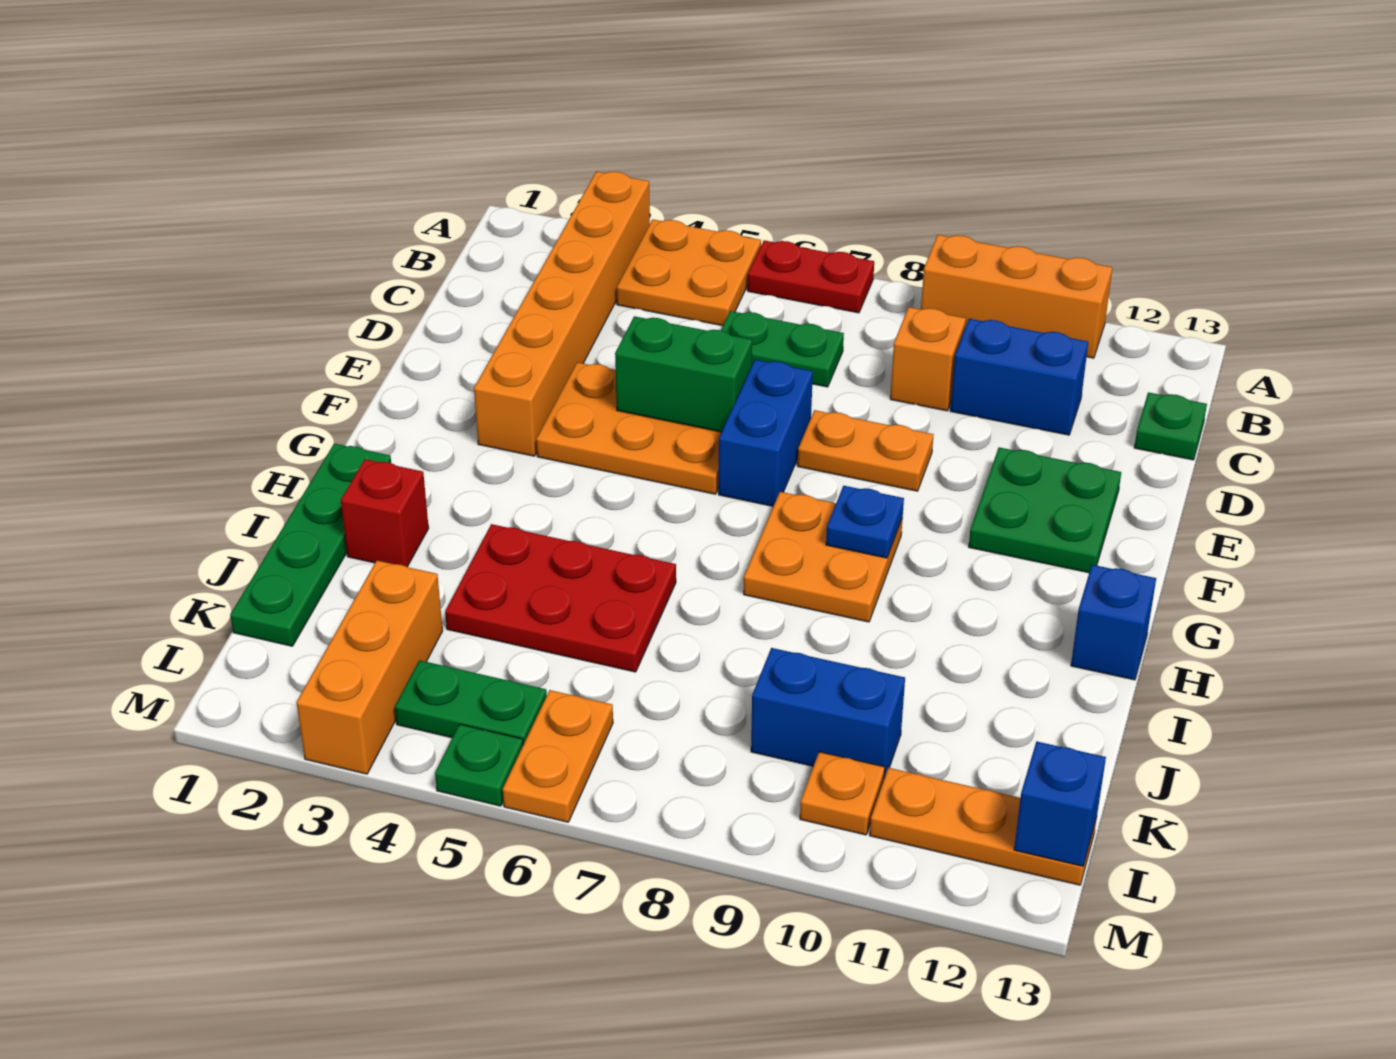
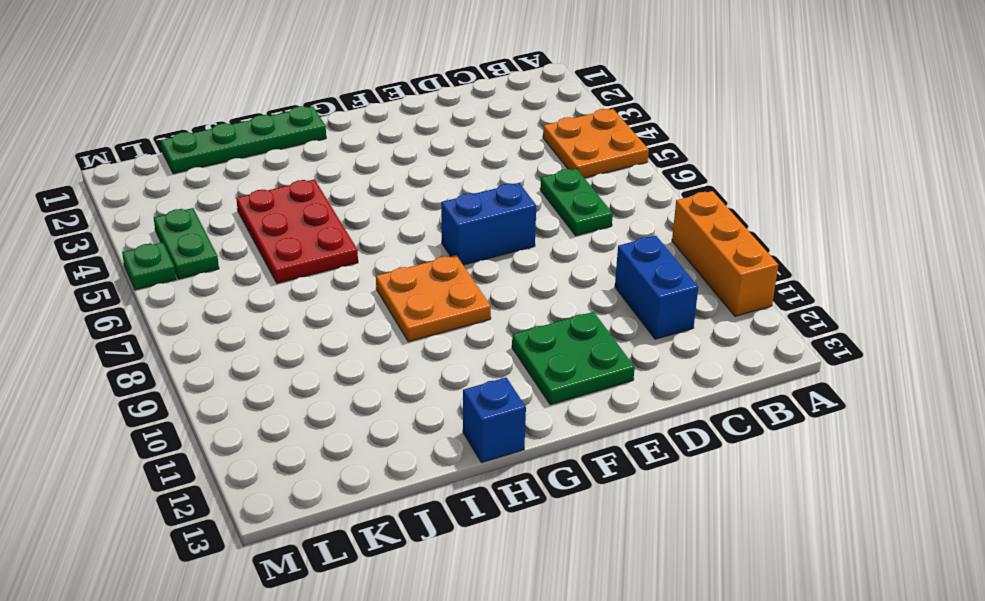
none -> orange 1x6 brick [474,171,650,456]
none -> red 1x2 plate [748,240,874,313]
none -> orange 1x1 brick [890,307,966,411]

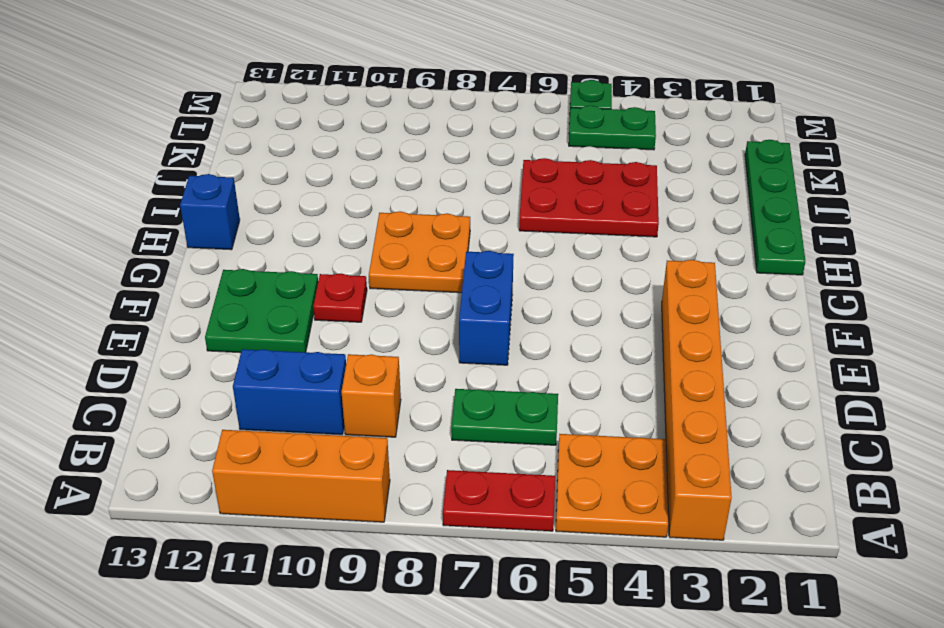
red 1x1 plate [313,273,367,322] -> none
none -> green 1x1 plate [1134,392,1207,460]
none -> orange 2x3 plate [536,362,721,494]
none -> orange 1x2 plate [798,410,934,491]

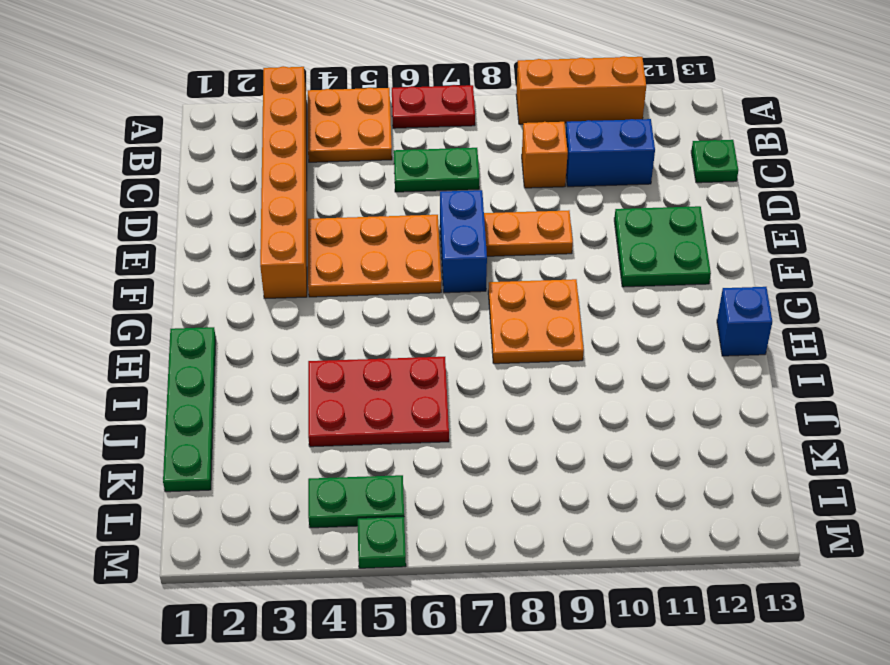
none -> red 1x1 brick [341,459,429,567]
none -> orange 1x3 brick [296,561,443,774]
none -> blue 1x2 brick [751,648,905,778]

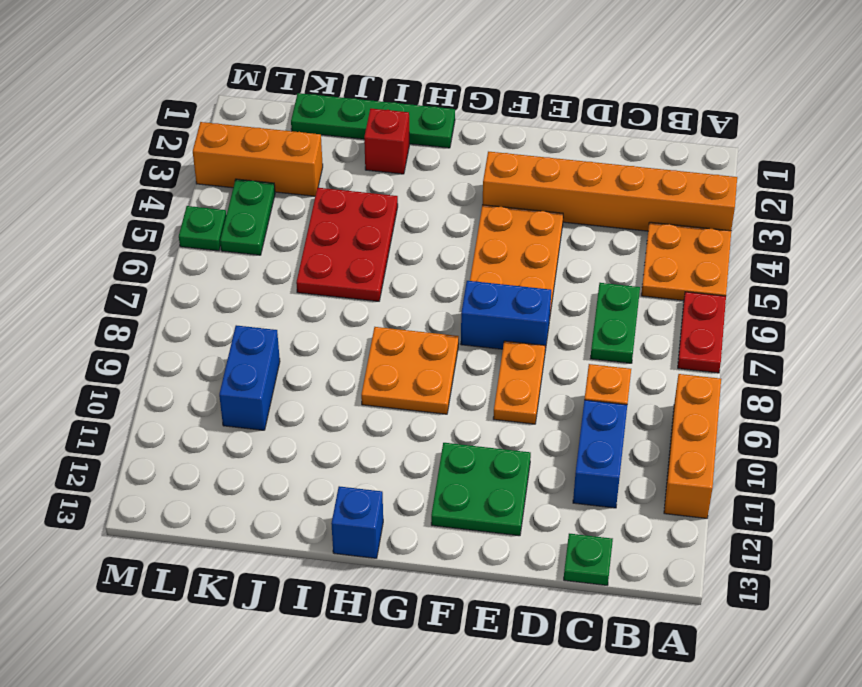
none -> orange 1x2 plate [503,690,613,822]
none -> orange 1x1 plate [800,752,885,835]
none -> orange 1x3 plate [870,768,1097,885]

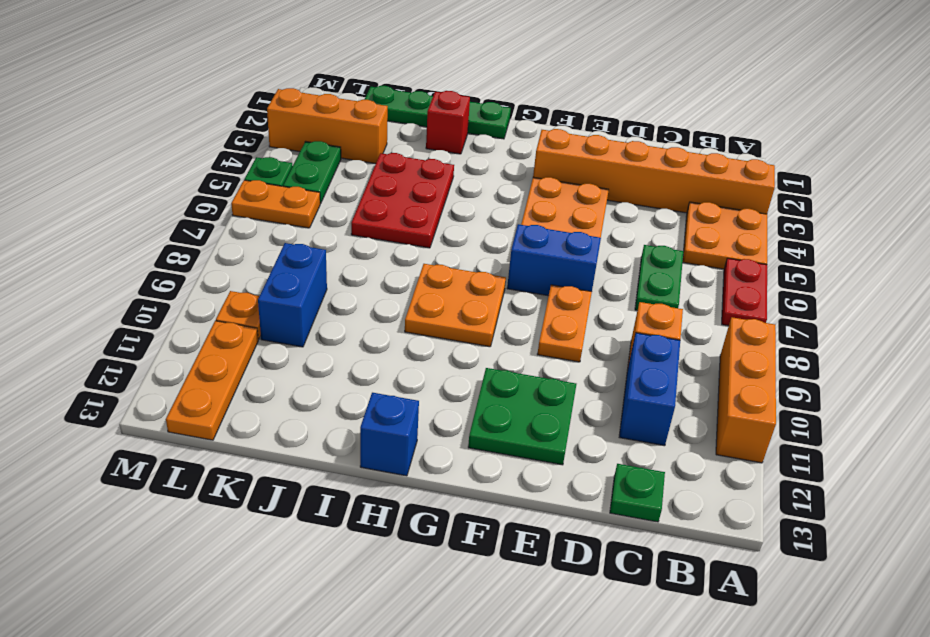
none -> green 1x2 brick [615,316,752,432]
none -> blue 1x1 plate [826,486,904,558]
none -> blue 1x1 brick [1014,741,1106,866]

